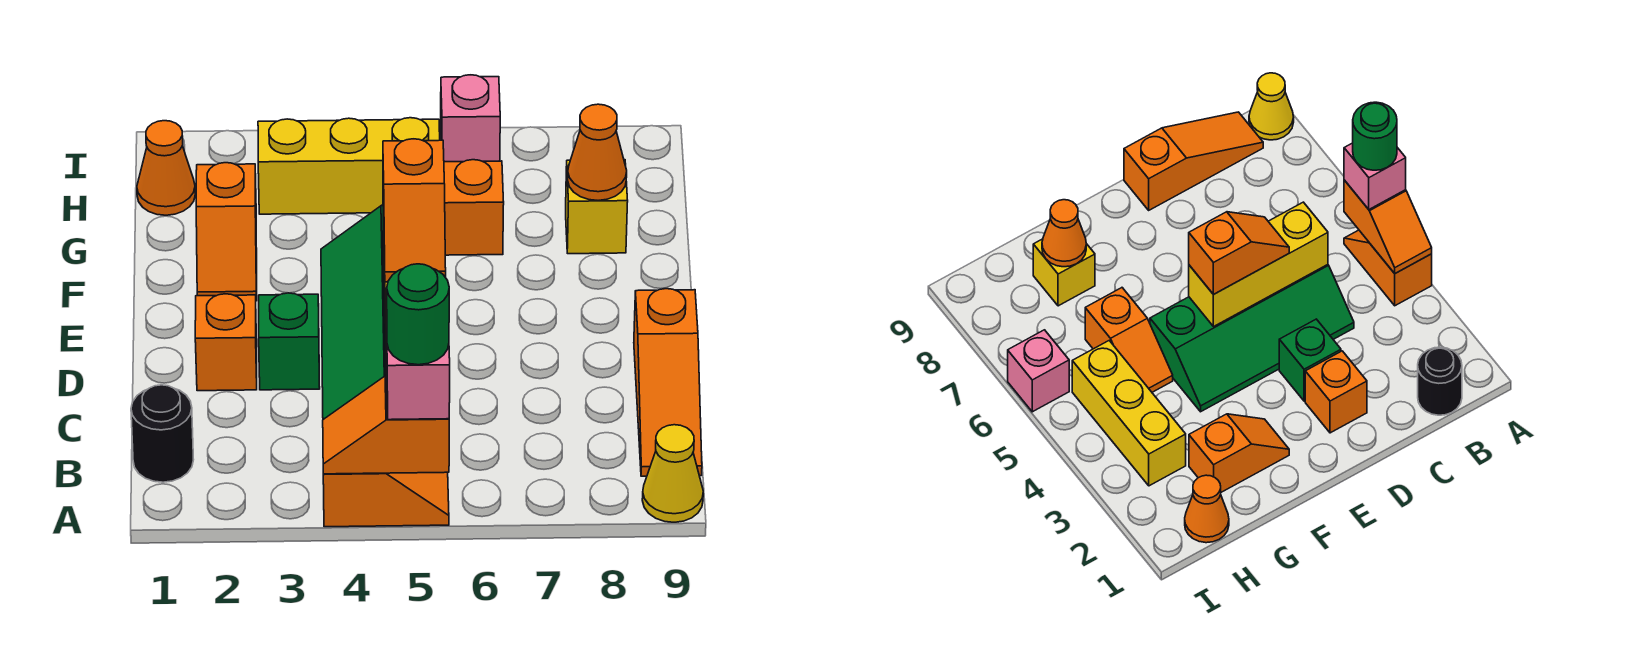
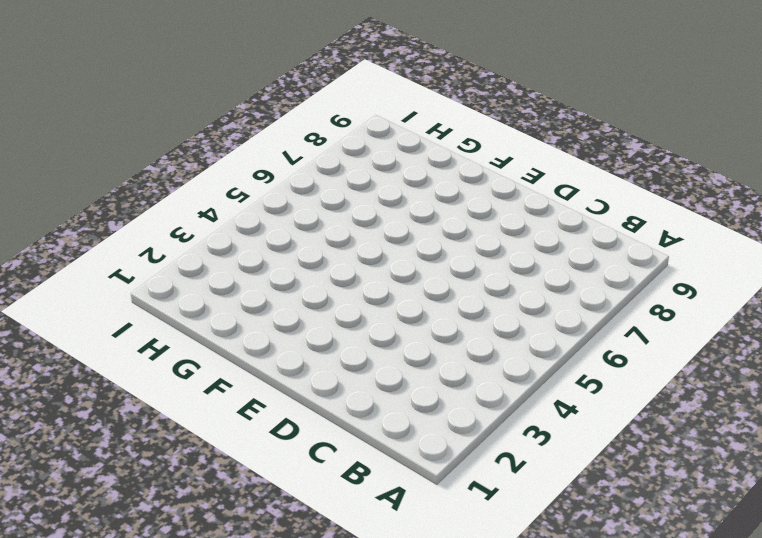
none -> orange 1x2 slope [323,472,449,527]
none -> yellow 1x1 cone [642,425,703,522]
none -> black 1x1 round brick [131,385,194,482]

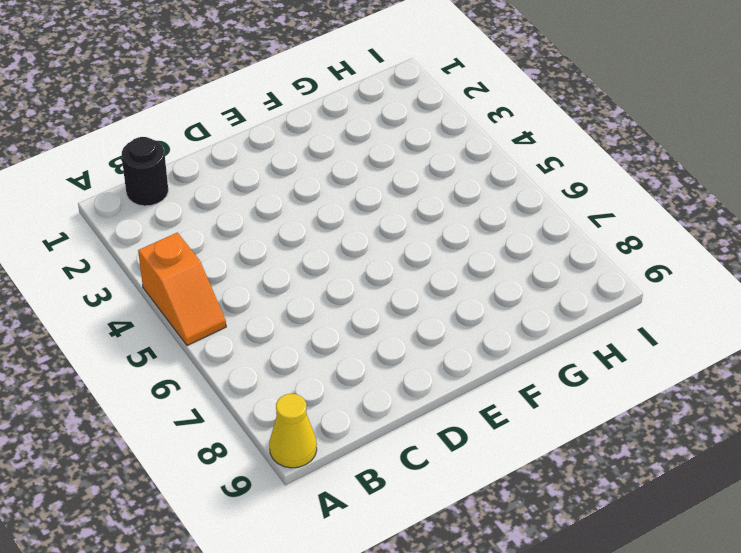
none -> orange 1x3 slope [634,289,702,476]
none -> green 2x4 slope [321,206,386,419]
none -> orange 1x1 brick [195,294,257,391]

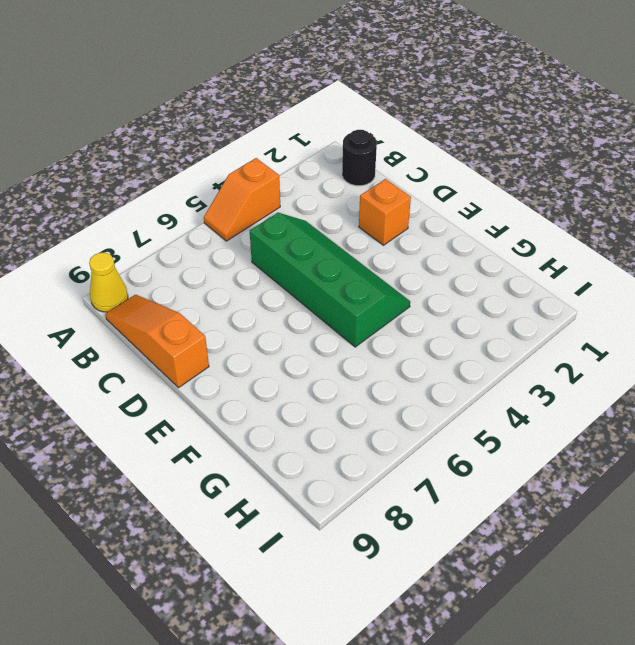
none -> green 1x1 brick [259,293,320,390]
none -> orange 1x2 slope [196,163,257,301]
none -> orange 1x2 slope [382,160,504,255]

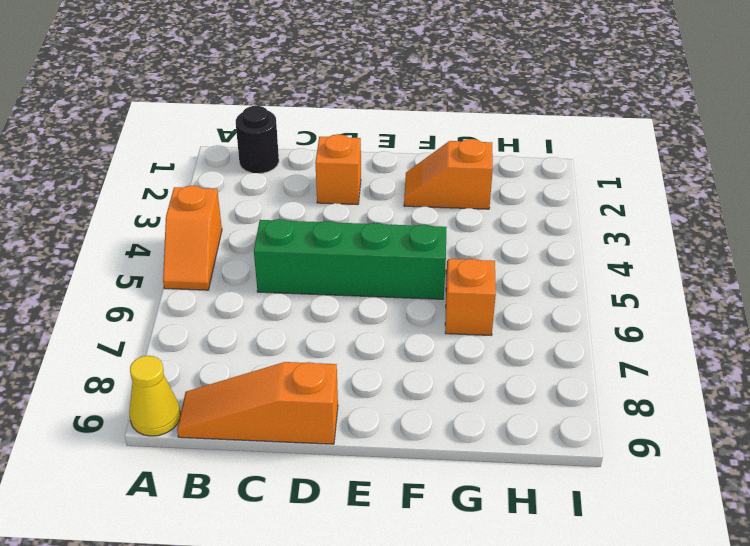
none -> green 1x1 brick [259,293,320,390]
none -> yellow 1x1 brick [566,160,628,254]
none -> orange 1x1 cone [137,121,195,215]

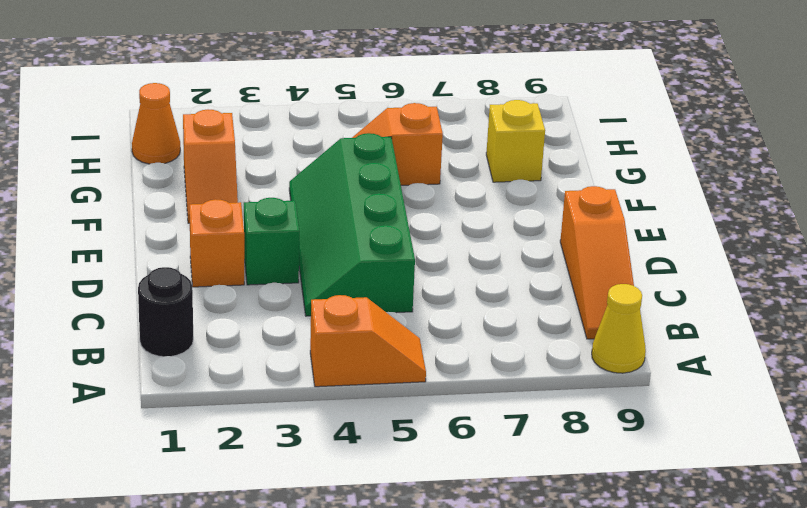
none -> yellow 1x3 brick [258,118,440,214]
none -> pink 1x1 brick [441,75,500,162]
none -> orange 1x2 slope [323,376,449,474]

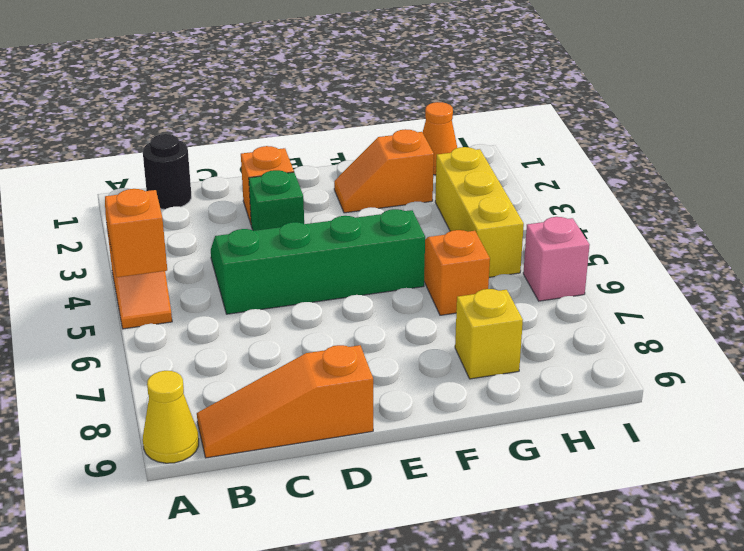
none -> yellow 1x3 brick [1189,202,1328,327]
none -> orange 1x1 cone [568,104,627,200]
none -> pink 1x1 brick [387,345,450,420]

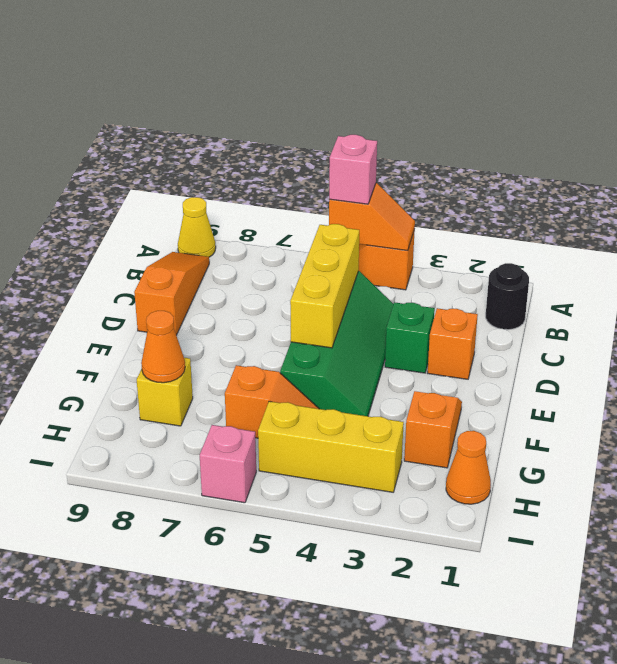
none -> orange 1x2 slope [383,139,446,282]
none -> green 1x1 round brick [387,264,449,365]

